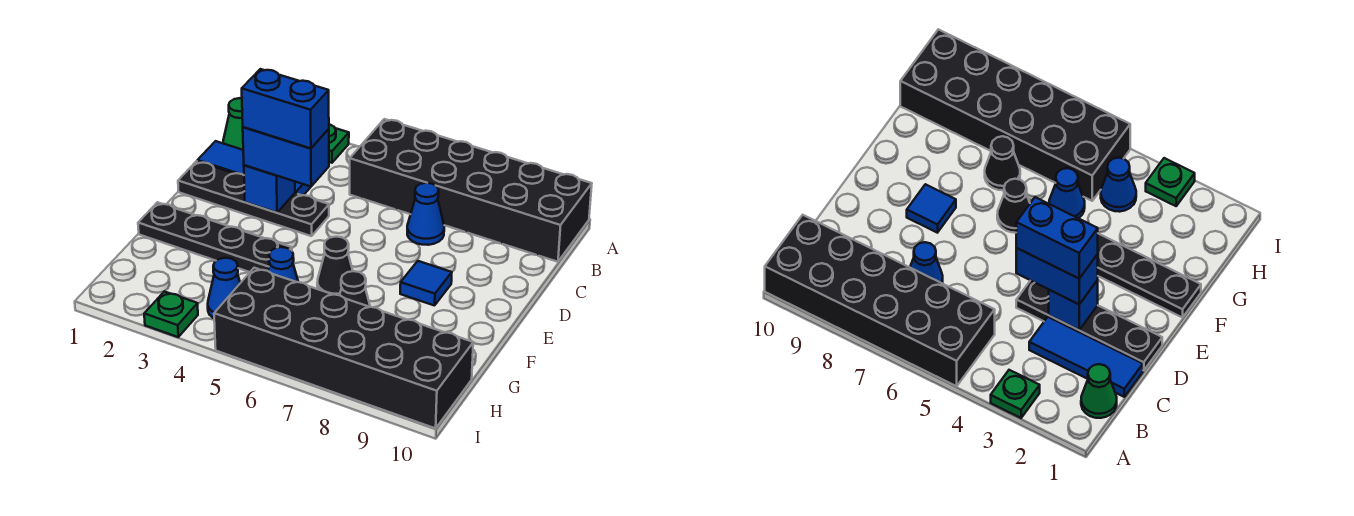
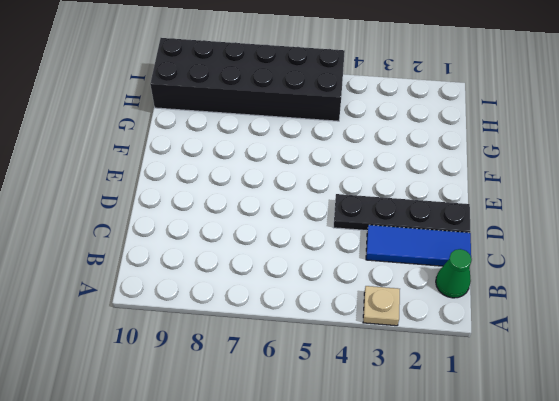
tan 1x1 plate [363,286,400,326] -> green 1x1 plate [329,124,349,163]
none -> black 2x6 brick [350,119,592,262]
none -> blue 1x1 cone [407,183,444,245]
none -> blue 1x1 tile [400,261,452,306]

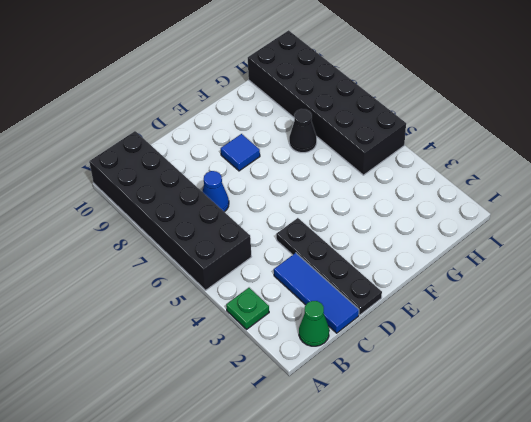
none -> black 1x4 plate [138,202,292,272]
none -> black 1x1 cone [317,237,353,295]
none -> blue 1x1 cone [268,247,298,282]

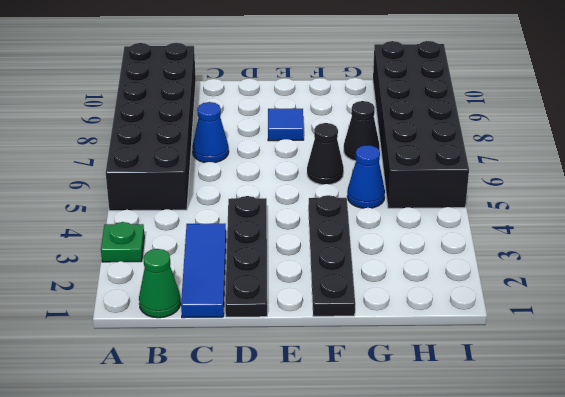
none -> blue 1x1 cone [208,258,240,318]
none -> green 1x1 plate [144,291,198,337]
none -> blue 1x1 brick [244,165,295,213]

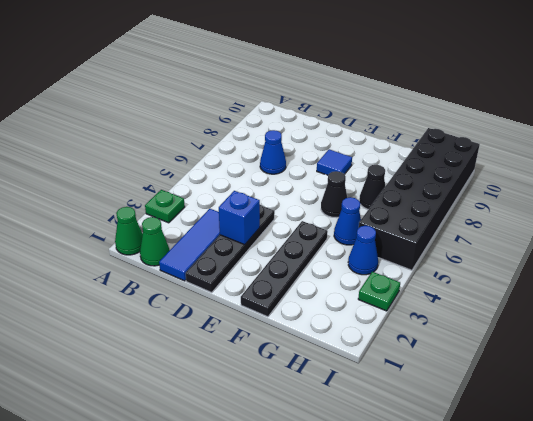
green 1x1 cone [115,207,143,255] -> none
none -> black 2x6 brick [350,119,592,262]
none -> blue 1x2 brick [243,127,329,187]
none -> blue 1x2 brick [242,69,329,149]

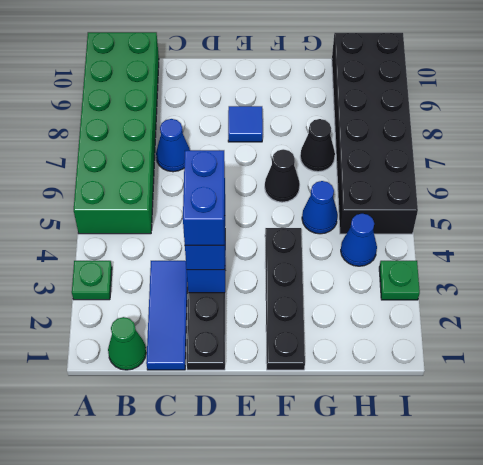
green 2x6 brick [74,32,159,234] -> black 2x6 brick [350,119,592,262]

